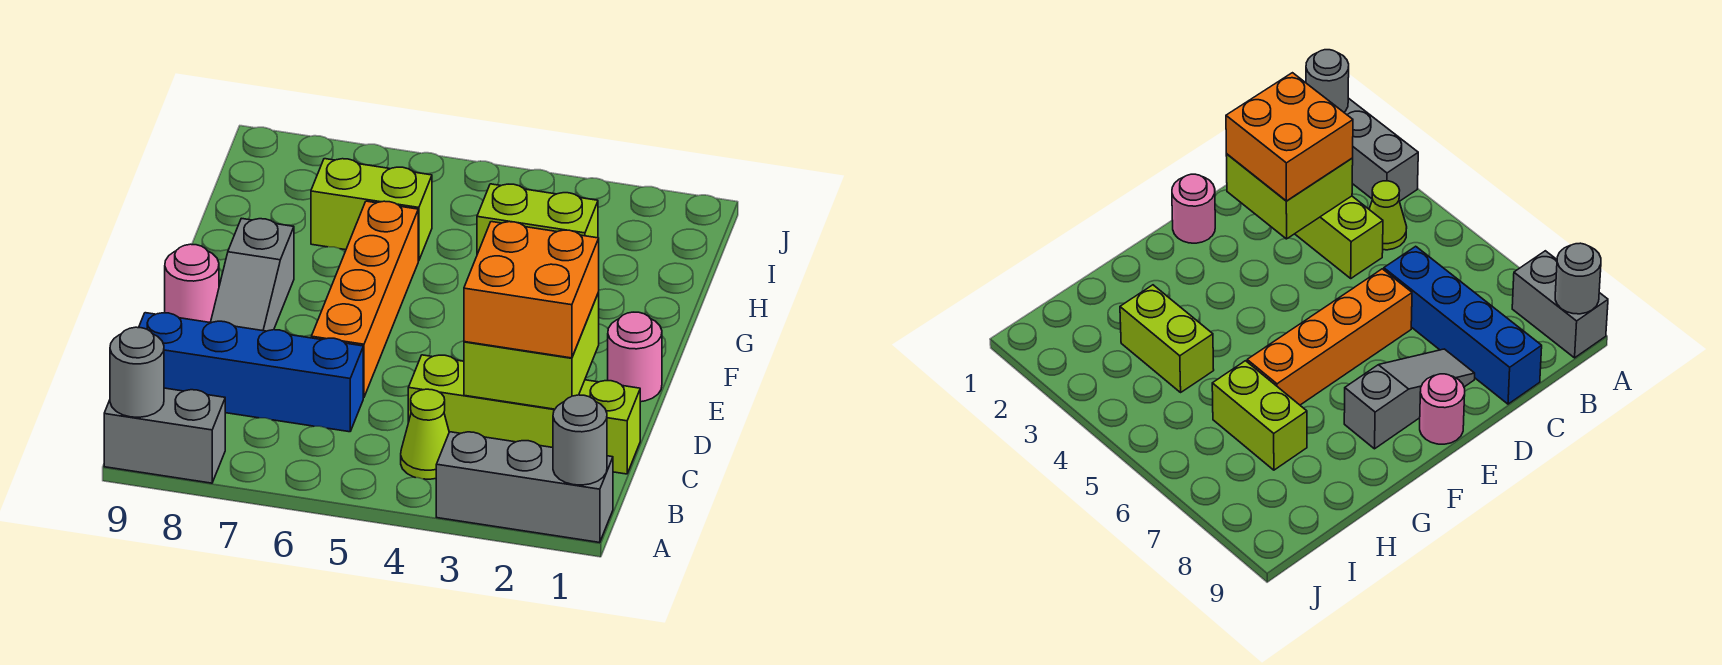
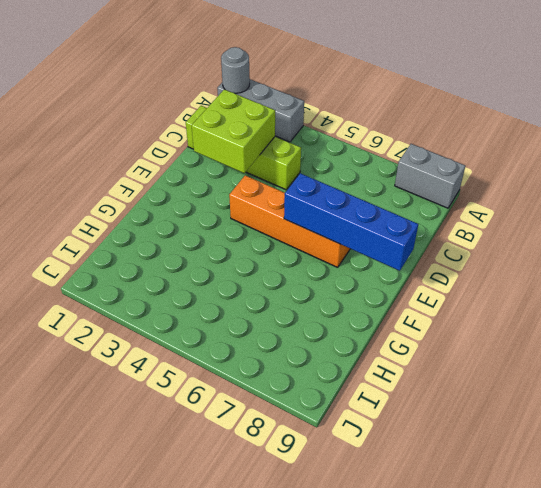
orange 1x4 brick [229,175,350,267] -> orange 1x4 brick turned to [311,201,418,398]
blue 1x4 brick [284,173,418,271] -> blue 1x4 brick moved to [139,313,363,432]
none -> lime 1x1 cone [401,389,449,479]
none -> grey 1x3 slope [211,218,294,331]
none -> pink 1x1 round brick [608,312,662,402]

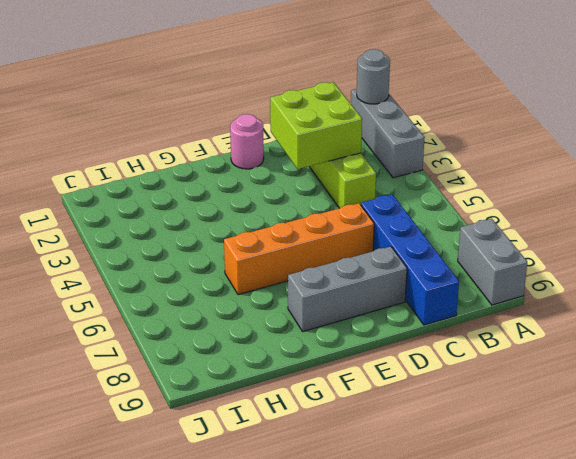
grey 1x3 brick [288,247,407,331] -> grey 1x3 slope [211,218,294,331]
none -> lime 1x1 cone [401,389,449,479]
none -> pink 1x1 round brick [165,244,219,323]
none -> lime 1x2 brick [477,184,598,254]

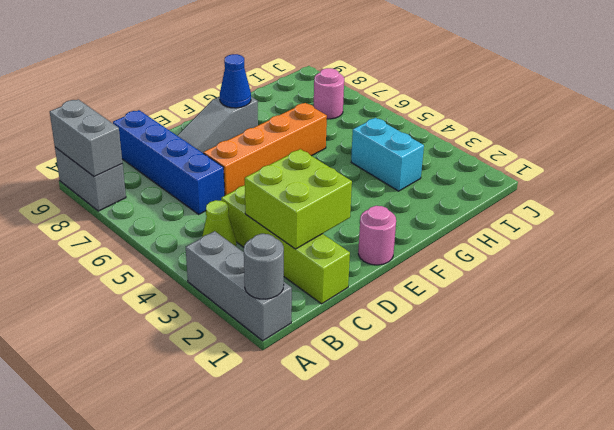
grey 1x2 brick [50,99,122,176] -> grey 1x1 round brick [110,327,164,417]
blue 1x1 cone [220,54,251,108] -> none
cyan 1x2 brick [351,118,424,191] -> lime 1x2 brick [477,184,598,254]
pink 1x1 round brick [314,68,344,119] -> pink 1x1 round brick moved to [165,244,219,323]
none -> lime 1x2 brick [311,159,432,261]
none -> orange 2x2 brick [464,222,599,358]

